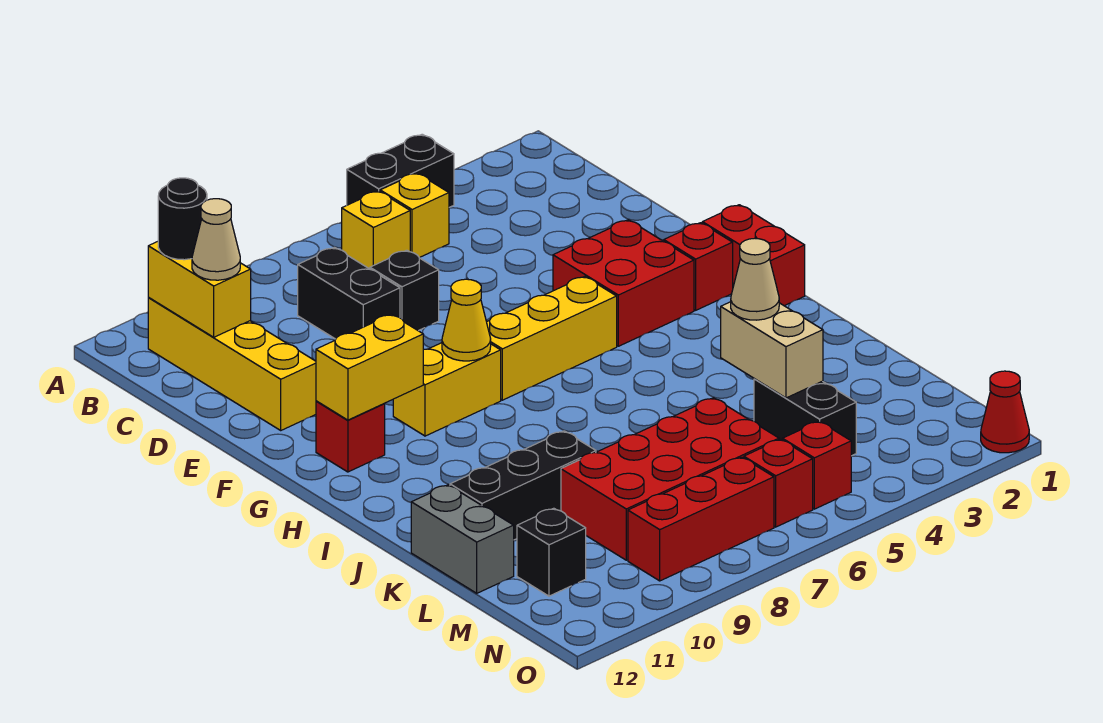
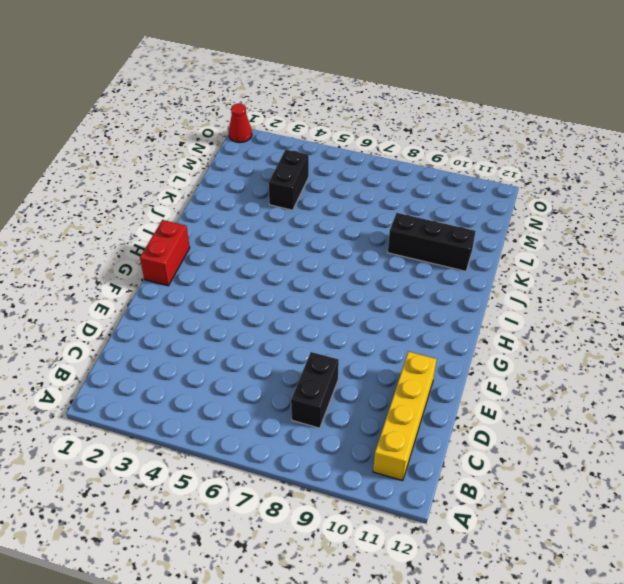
none -> black 1x2 brick [347,134,454,207]
none -> yellow 1x1 brick [380,173,449,258]
none -> yellow 1x1 brick [342,191,410,269]

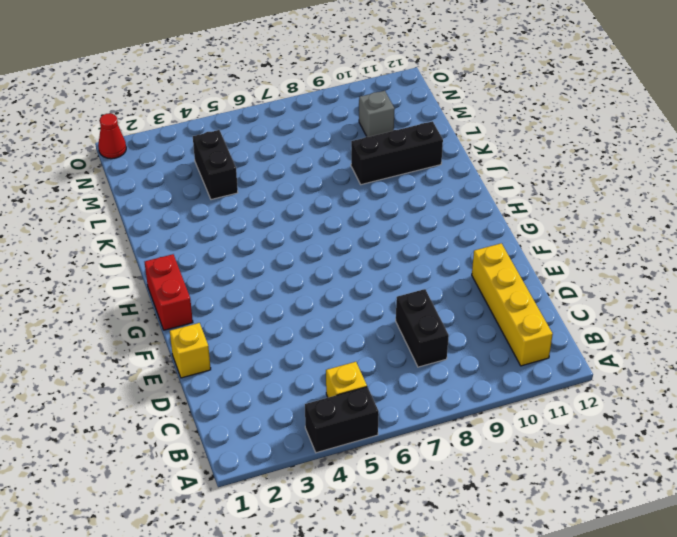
yellow 1x1 brick [170,323,211,378] -> yellow 1x1 brick moved to [342,191,410,269]
grey 1x1 brick [359,91,395,137] -> none
none -> black 1x1 brick [370,250,439,331]
none -> red 2x2 brick [553,220,694,346]
none -> red 1x1 brick [664,223,733,310]

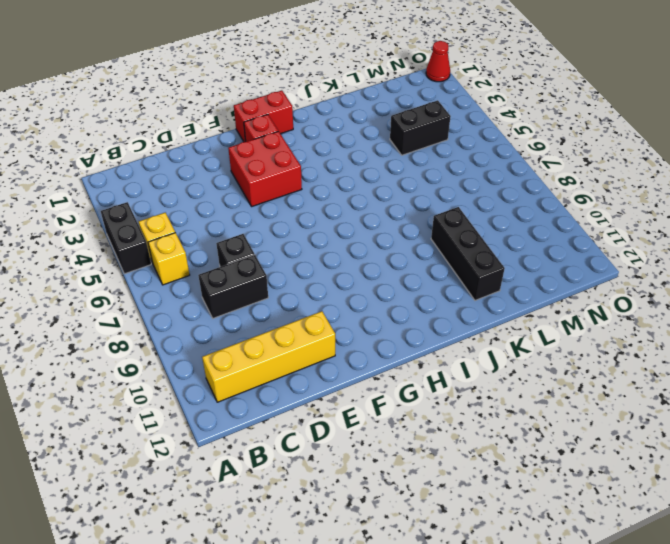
none -> yellow 1x3 brick [487,276,617,400]
none -> yellow 1x2 brick [393,343,501,436]
none -> red 1x1 brick [316,401,385,472]

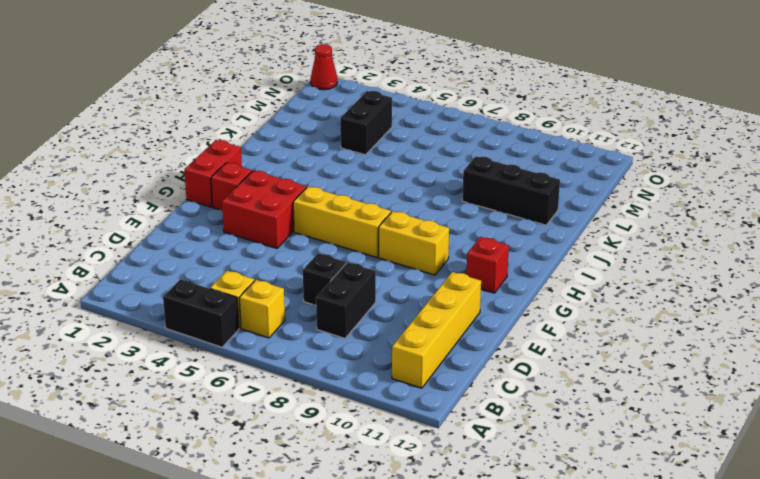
none -> grey 1x2 brick [411,485,514,593]
none -> red 2x4 brick [561,398,779,560]
none -> black 1x1 brick [517,508,586,596]

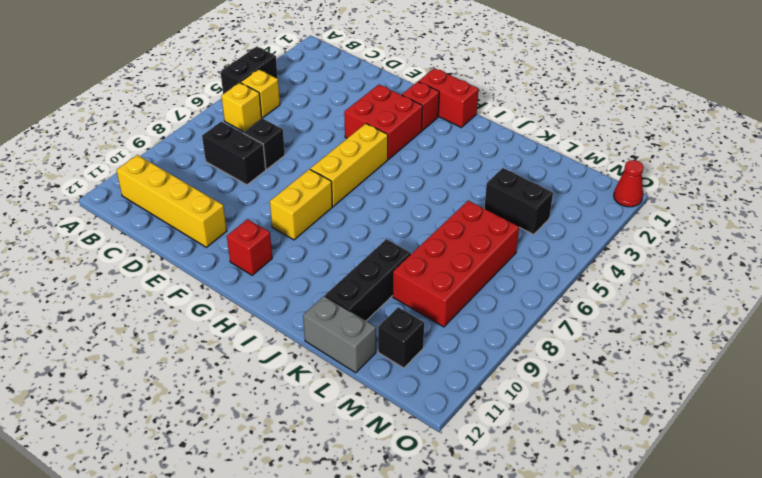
none -> red 1x1 brick [783,421,851,509]
none -> red 1x1 brick [744,439,813,527]
none -> red 1x3 brick [628,457,774,581]

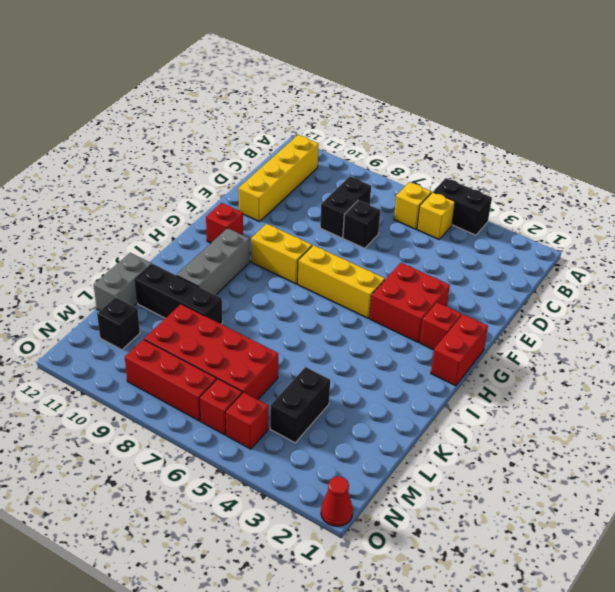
grey 1x3 brick [177,228,250,295] -> none
none -> yellow 1x2 brick [148,242,251,337]
none -> yellow 1x1 cone [442,279,491,361]
none -> yellow 1x2 brick [316,314,423,420]

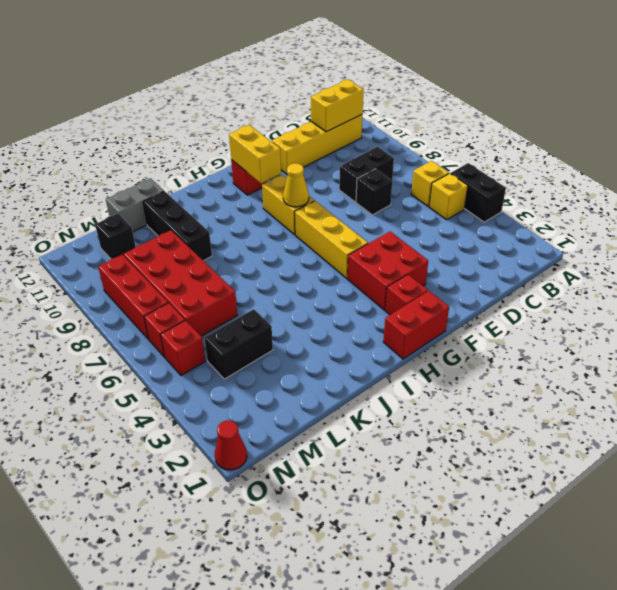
none -> tan 1x2 brick [721,302,823,398]
none -> black 1x1 round brick [158,178,207,260]
none -> tan 1x1 cone [192,199,240,280]

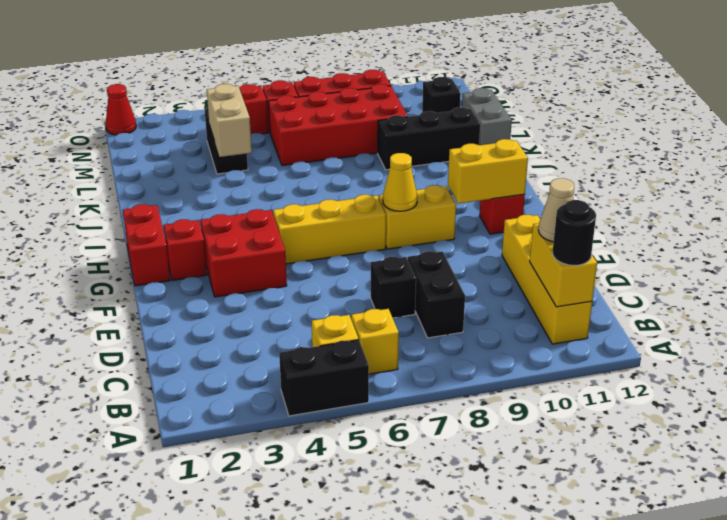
none -> tan 1x1 cone [731,238,779,320]

